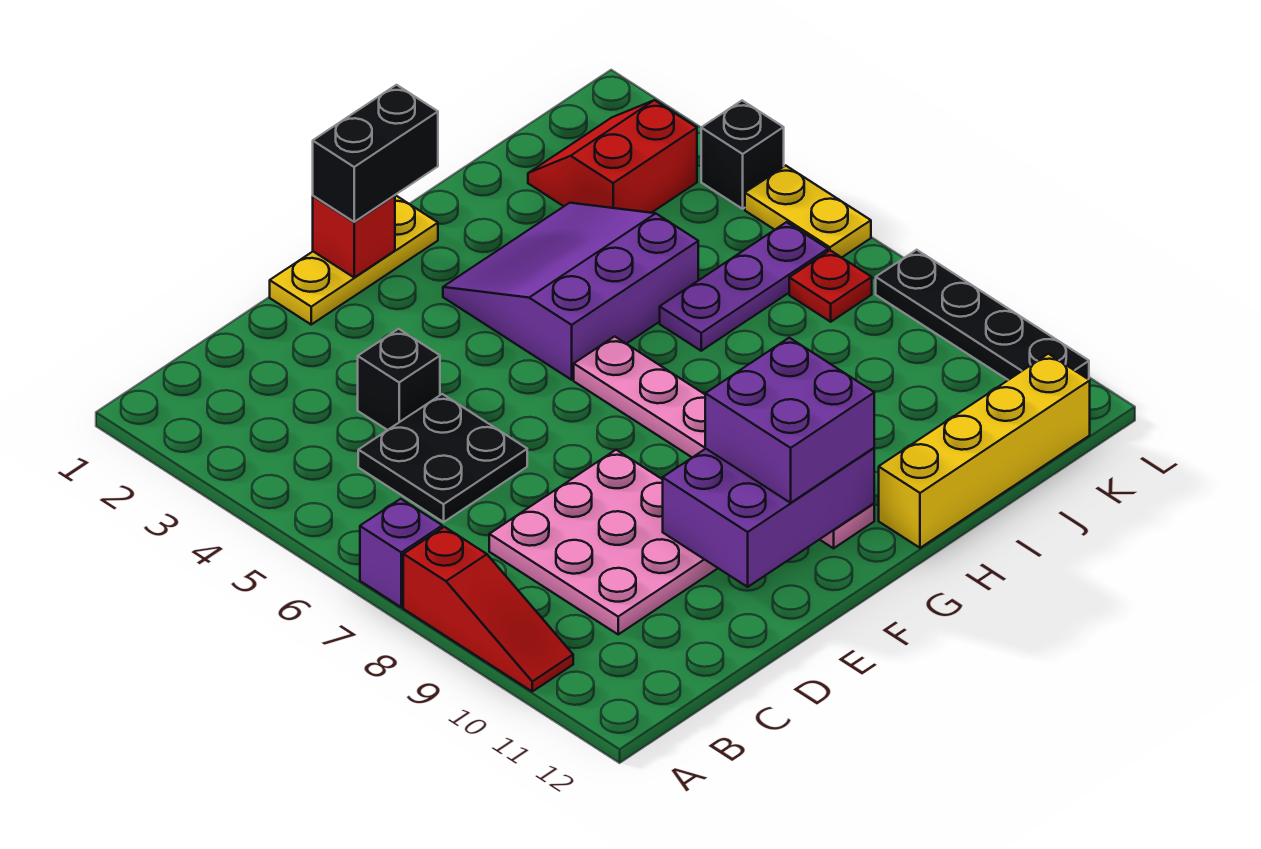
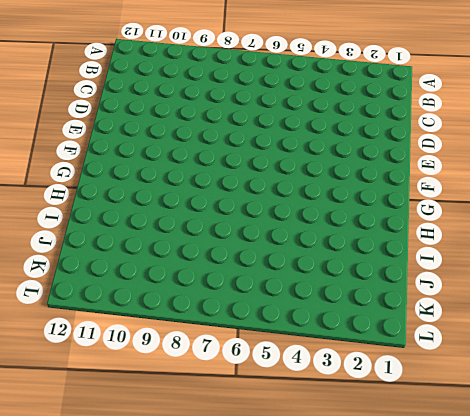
none -> purple 1x1 brick [360,499,442,607]
none -> red 1x3 slope [403,527,573,691]
none -> black 2x2 plate [358,394,527,522]

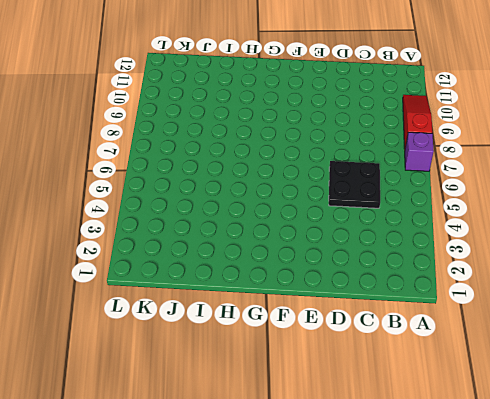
none -> pink 3x3 plate [489,450,718,634]
none -> black 1x1 brick [358,329,440,430]
none -> yellow 1x3 plate [270,196,438,324]

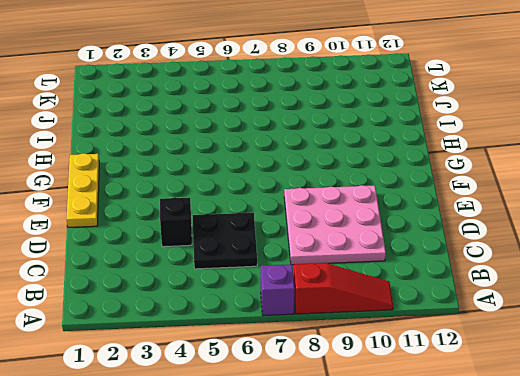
none -> purple 3x3 slope [443,203,698,380]
none -> pink 1x6 plate [574,336,874,548]
none -> yellow 1x4 brick [879,354,1090,548]

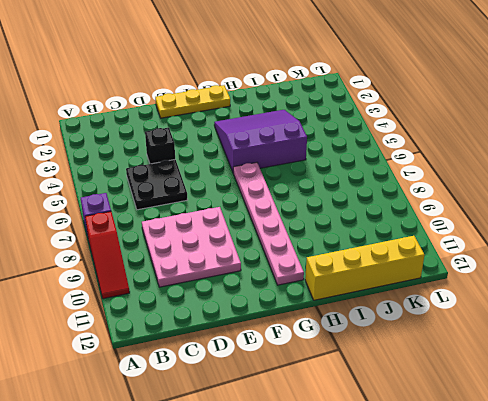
none -> purple 1x3 plate [660,222,828,351]
none -> red 2x2 slope [528,100,697,213]
none -> red 1x1 plate [789,250,872,322]

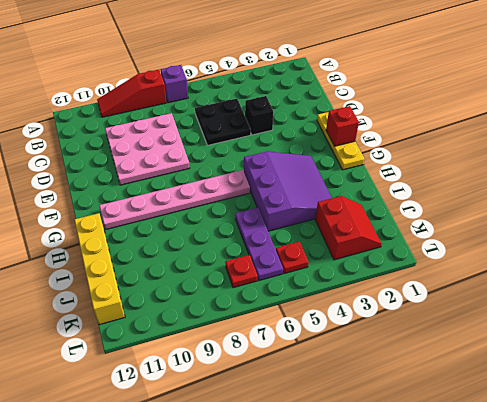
red 1x1 plate [276,241,309,274] -> none
none -> black 1x1 brick [701,101,784,209]
none -> yellow 1x2 plate [745,166,871,257]
none -> black 1x4 plate [876,250,1089,380]

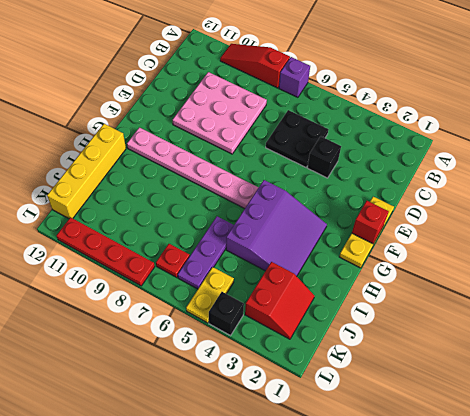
yellow 1x2 plate [186,267,234,323] -> yellow 1x2 plate turned to [745,166,871,257]
red 1x4 plate [57,217,155,286] -> black 1x4 plate [876,250,1089,380]
none -> purple 2x3 brick [663,448,874,587]
none -> black 1x2 brick [313,85,438,222]
none -> purple 2x2 brick [705,338,874,503]

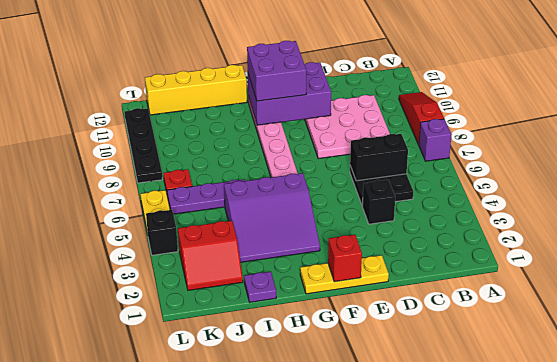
black 1x2 brick [350,134,408,181] -> black 1x2 brick moved to [313,85,438,222]
purple 1x1 plate [244,272,276,302] -> none

